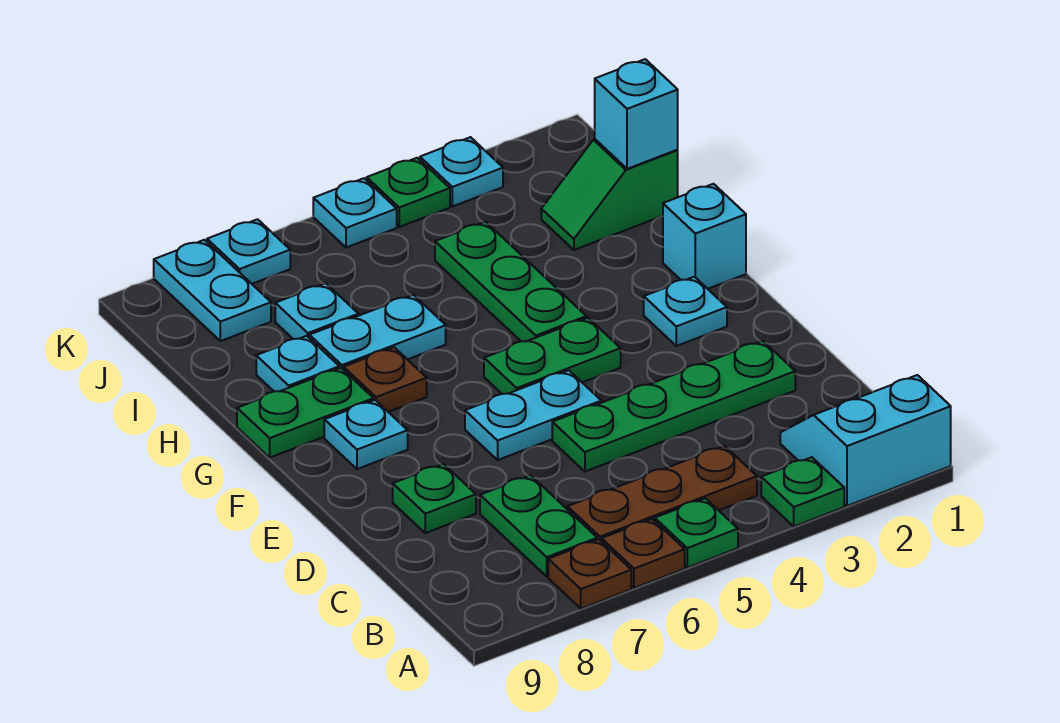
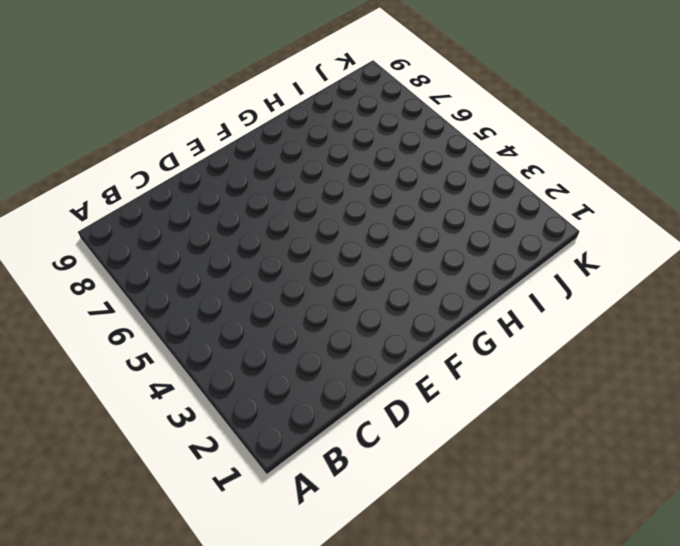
none -> cyan 2x2 slope [780,375,951,506]
none -> green 1x1 plate [761,457,844,526]
none -> green 1x1 plate [655,498,738,568]

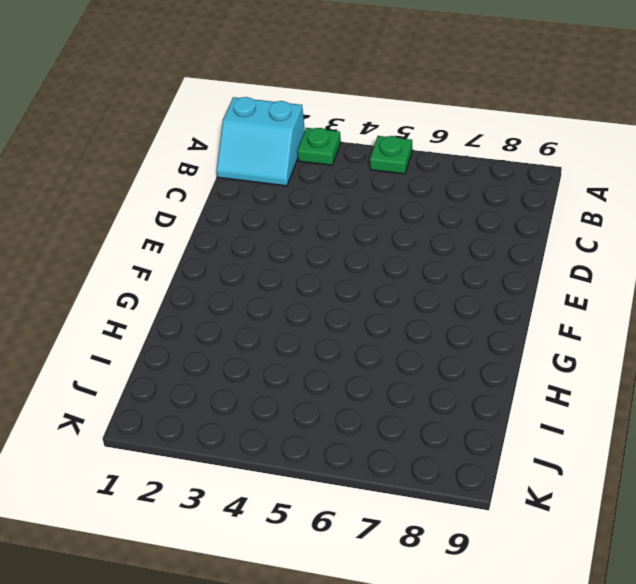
none -> brown 1x1 plate [602,519,685,588]
none -> brown 1x1 plate [548,539,631,609]
none -> brown 1x3 plate [567,446,757,542]

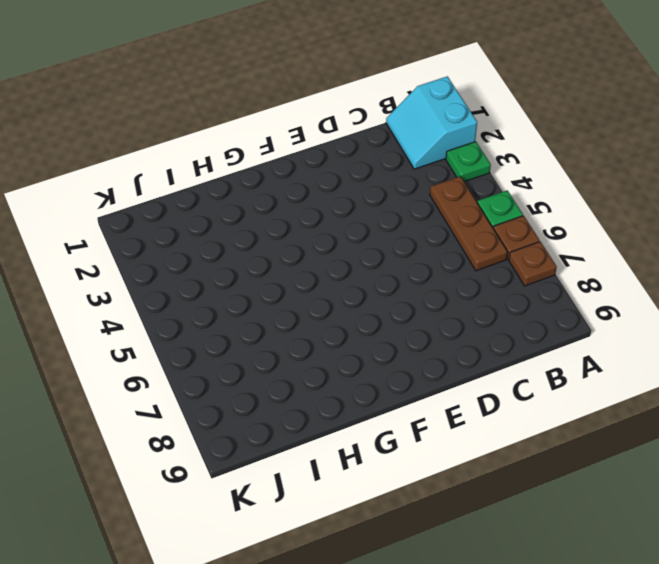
none -> green 1x2 plate [480,475,597,577]
none -> green 1x4 plate [552,341,795,472]
none -> green 1x1 plate [393,464,476,533]

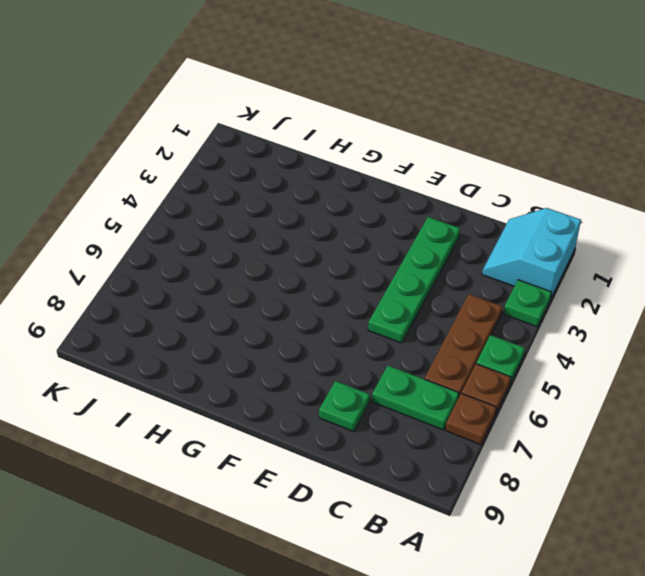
none -> cyan 1x2 plate [465,370,601,460]
none -> cyan 1x1 plate [644,277,727,346]
none -> green 1x2 plate [484,318,621,394]

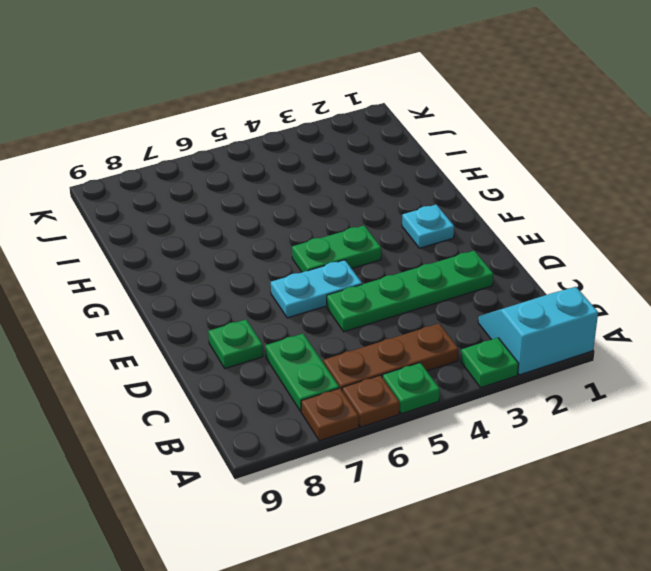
none -> cyan 1x1 plate [324,400,408,469]
none -> cyan 1x1 brick [663,184,746,289]
none -> green 1x3 plate [435,222,586,341]

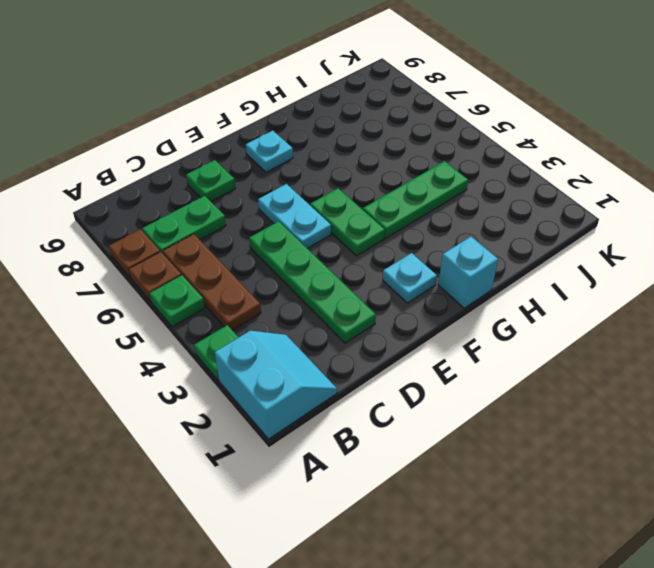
none -> brown 1x1 plate [344,347,427,412]
none -> green 1x2 plate [237,368,373,458]
none -> cyan 1x2 plate [309,295,446,370]

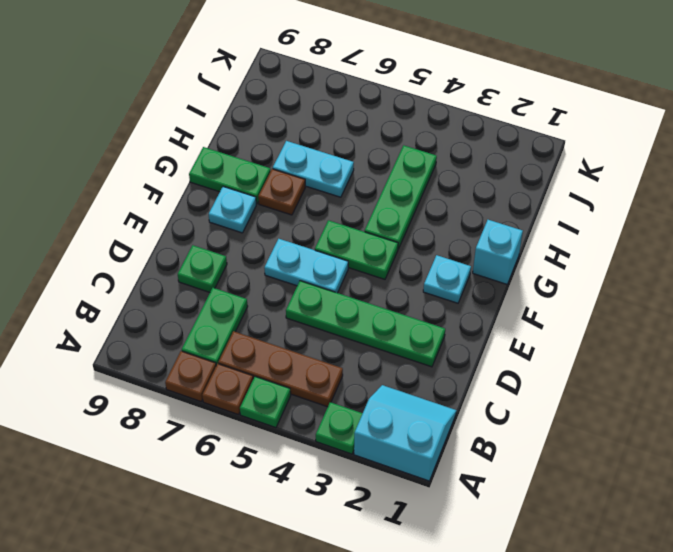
none -> cyan 1x1 plate [256,336,339,391]
none -> green 1x2 slope [541,139,678,250]
none -> cyan 1x1 plate [275,283,358,339]

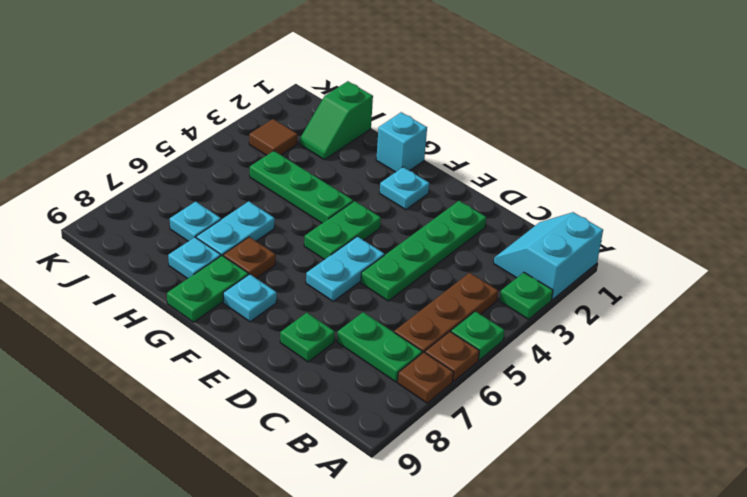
brown 1x1 tile [249,119,298,155] -> none
none -> cyan 1x2 plate [154,240,271,341]
none -> cyan 1x1 plate [420,137,503,207]
none -> green 1x1 plate [367,158,450,227]

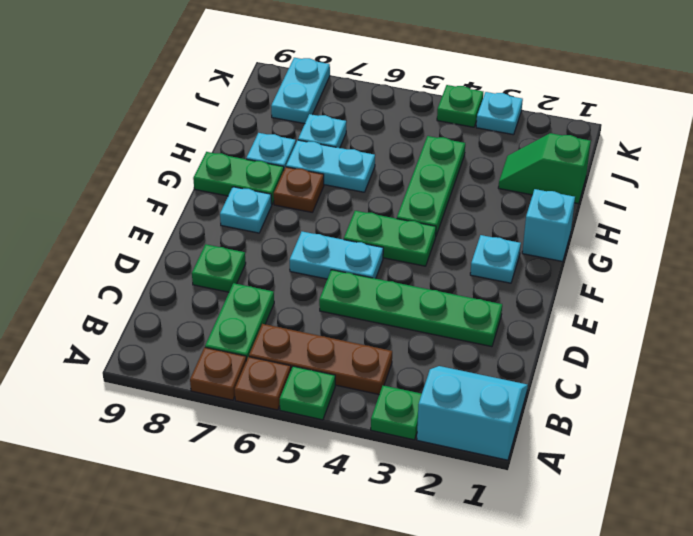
none -> cyan 1x1 plate [313,178,397,248]
none -> cyan 1x1 plate [207,219,290,284]
none -> cyan 1x1 brick [595,59,678,169]

